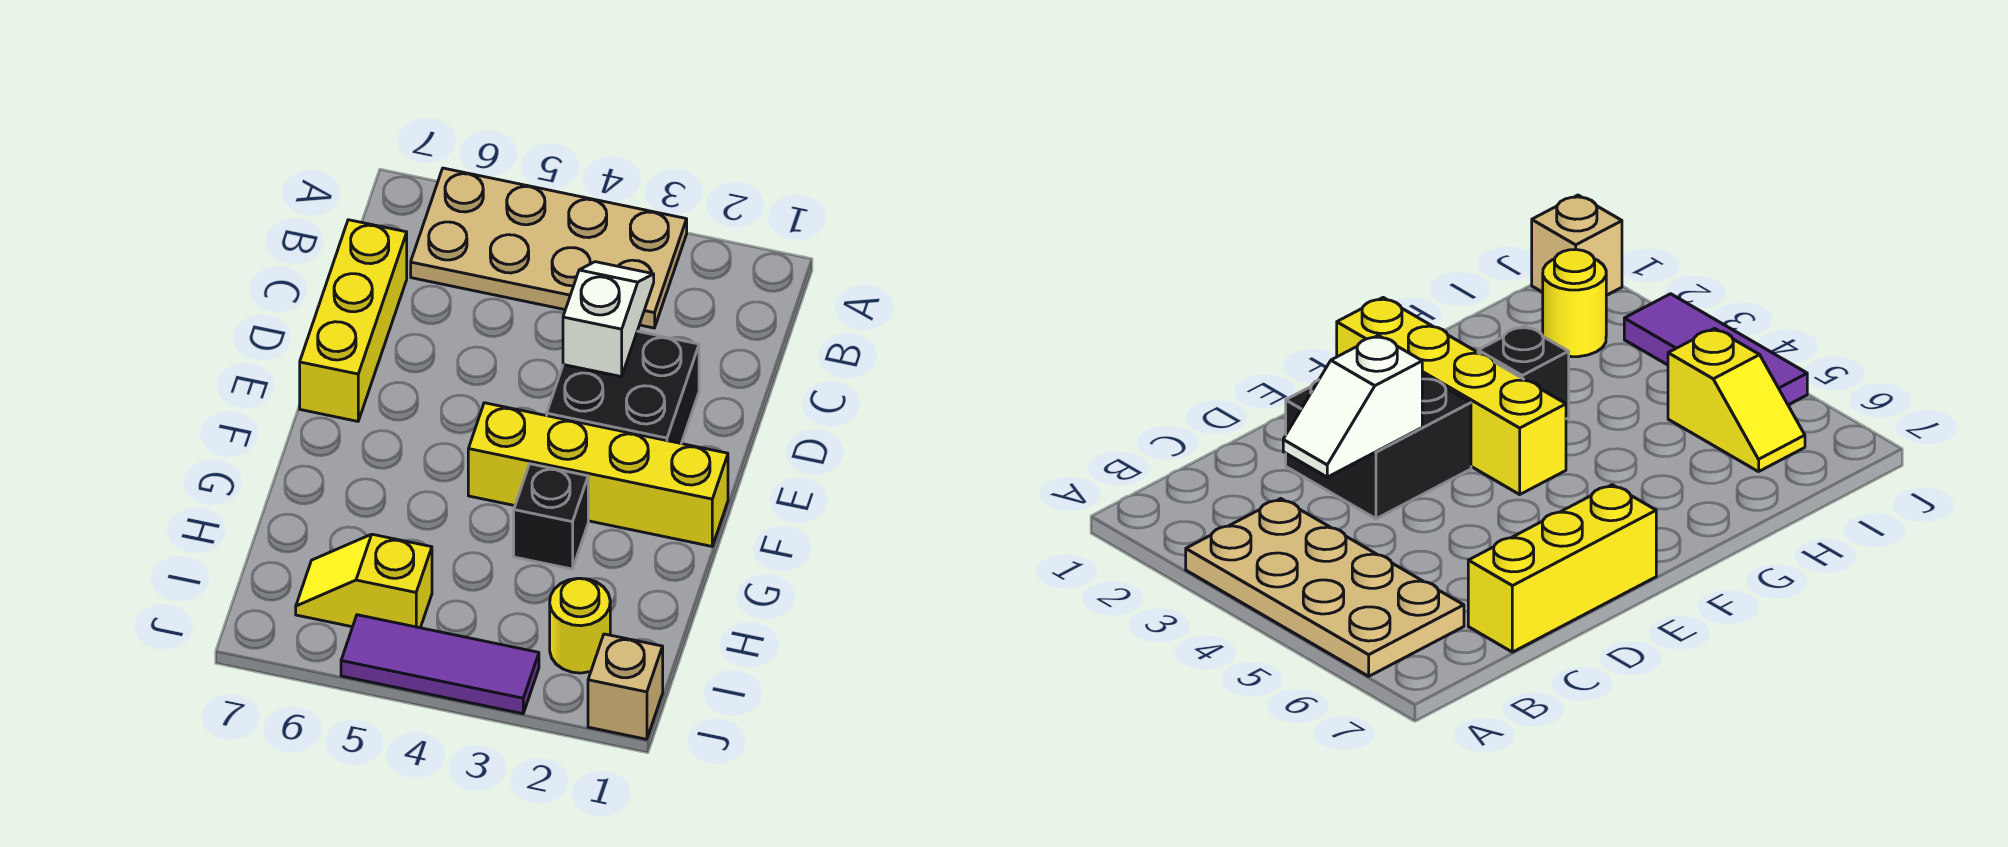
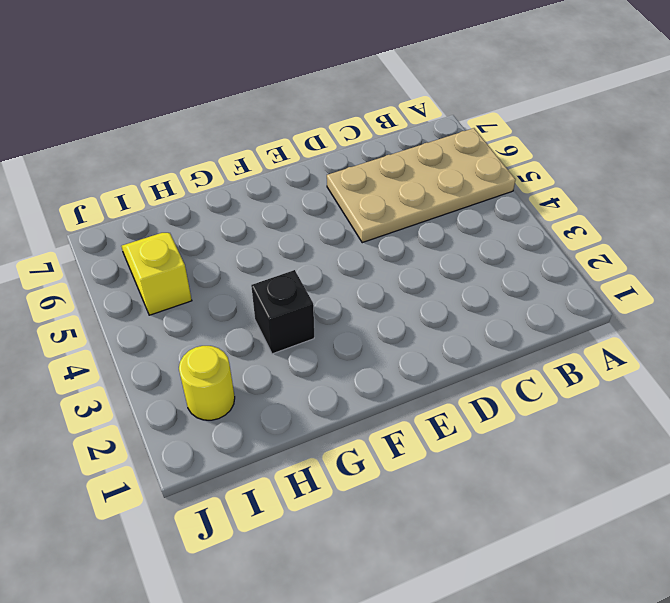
tan 2x4 plate [327,128,516,243] -> tan 2x4 plate turned to [411,168,687,328]
none -> yellow 1x3 brick [300,220,407,421]
none -> black 2x2 brick [547,331,699,443]

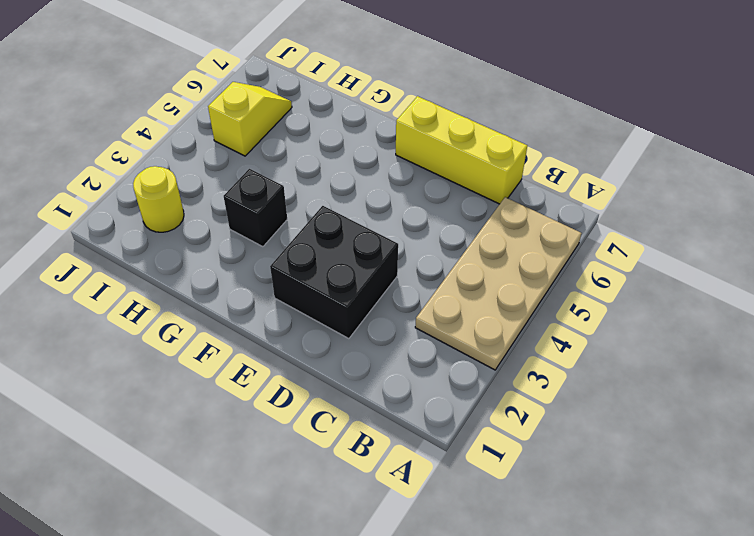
none -> yellow 1x4 brick [468,403,728,546]
none -> tan 1x1 brick [588,634,663,739]

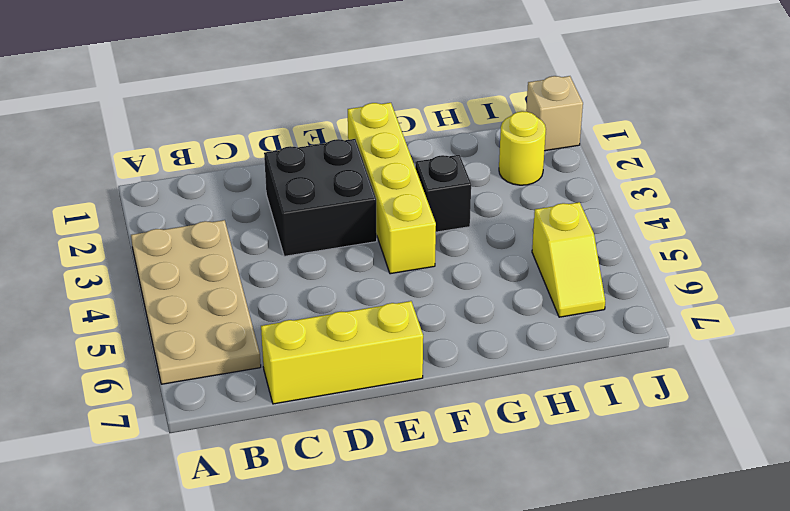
none -> purple 1x3 tile [341,615,539,714]
none -> white 1x2 slope [563,262,654,377]

